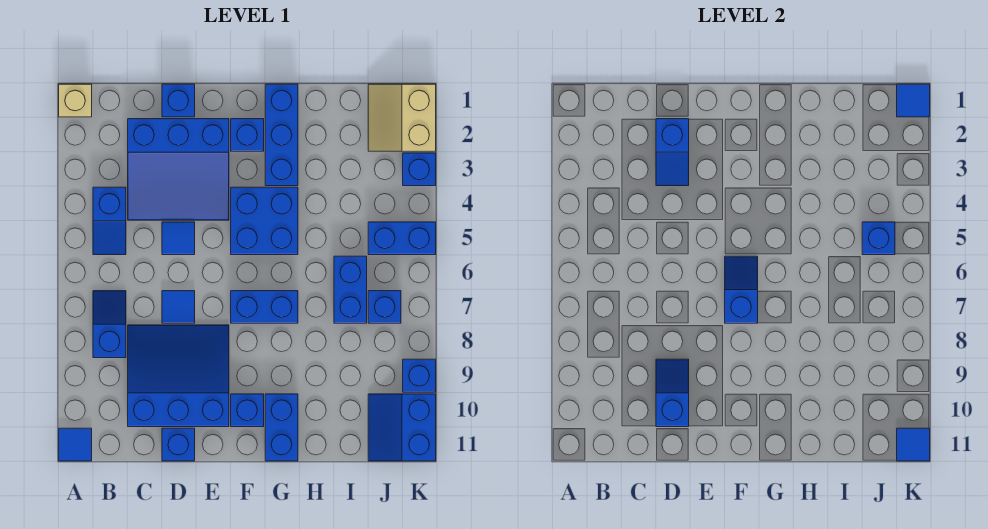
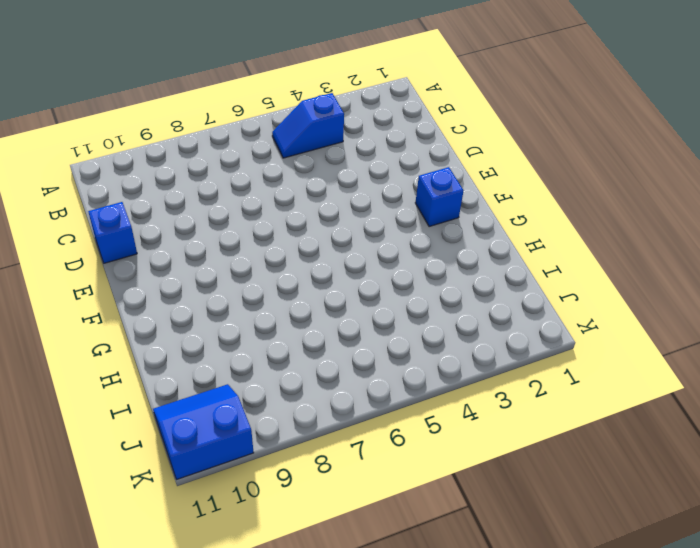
none -> tan 1x1 brick [59,84,92,117]
none -> blue 1x1 tile [59,428,92,461]
none -> blue 1x2 slope [93,291,126,358]

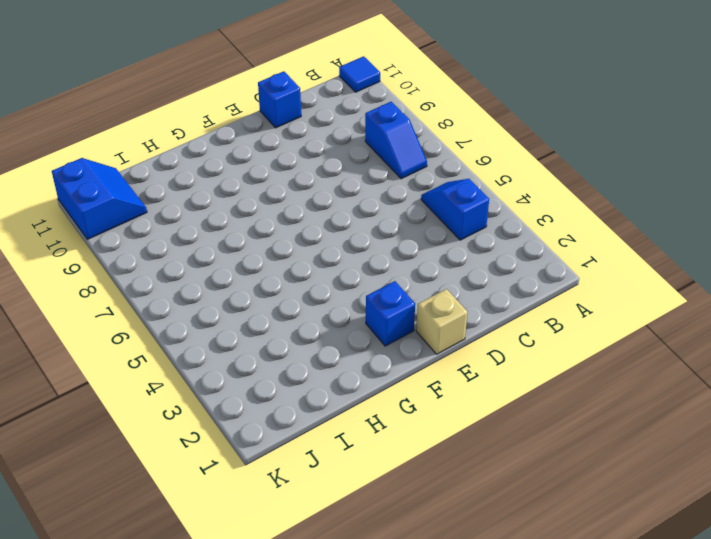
tan 1x1 brick [416,289,468,354] -> tan 1x1 brick moved to [59,84,92,117]
none -> blue 3x3 slope [128,119,229,220]
none -> blue 3x3 slope [128,325,229,427]
none -> blue 1x1 brick [162,84,195,117]

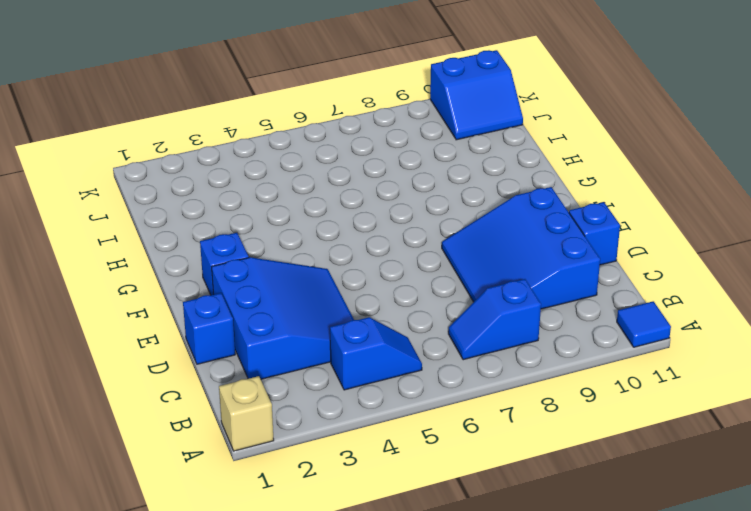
none -> blue 1x1 tile [162,222,195,255]
none -> blue 1x1 tile [162,291,195,323]
none -> blue 2x2 brick [231,187,298,255]

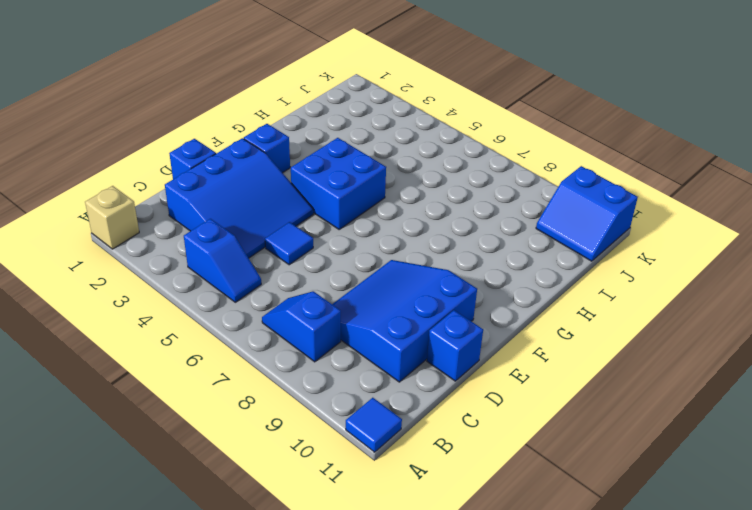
none -> blue 1x1 tile [162,291,195,323]
none -> blue 1x2 brick [231,291,298,323]
none -> blue 1x1 brick [231,394,264,427]

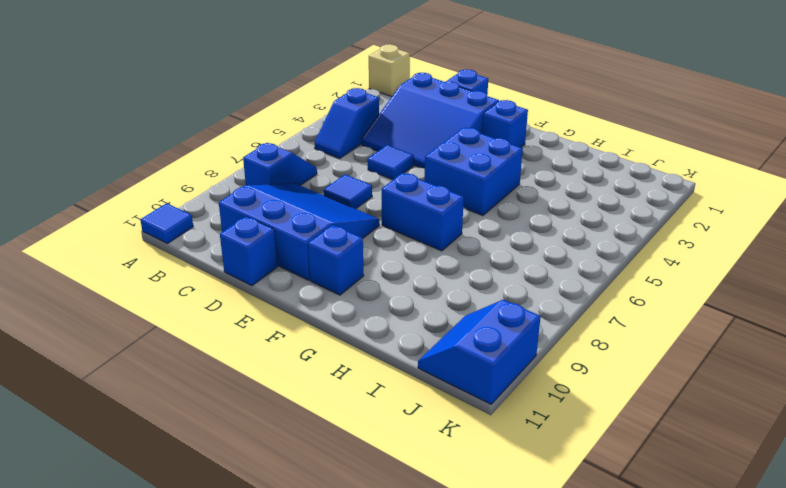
none -> blue 1x3 brick [265,84,298,186]
none -> blue 1x2 brick [265,394,298,461]
none -> blue 1x2 brick [334,256,367,323]

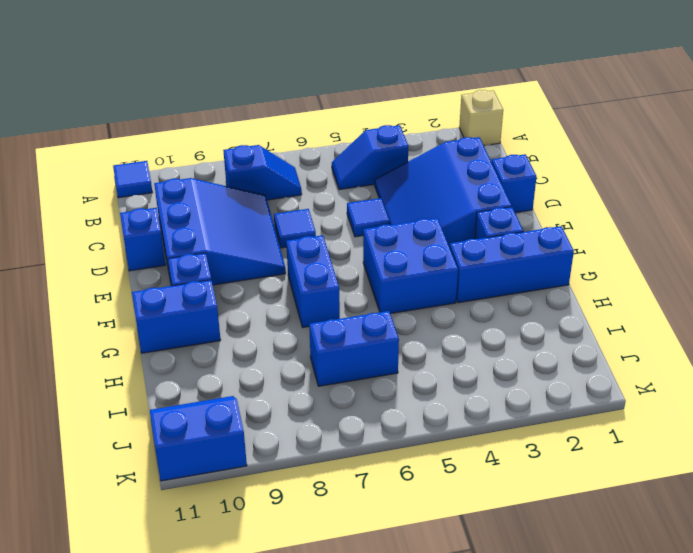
none -> tan 2x2 slope [368,84,436,151]
none -> blue 1x2 brick [368,222,436,255]
none -> blue 1x1 brick [368,291,401,323]

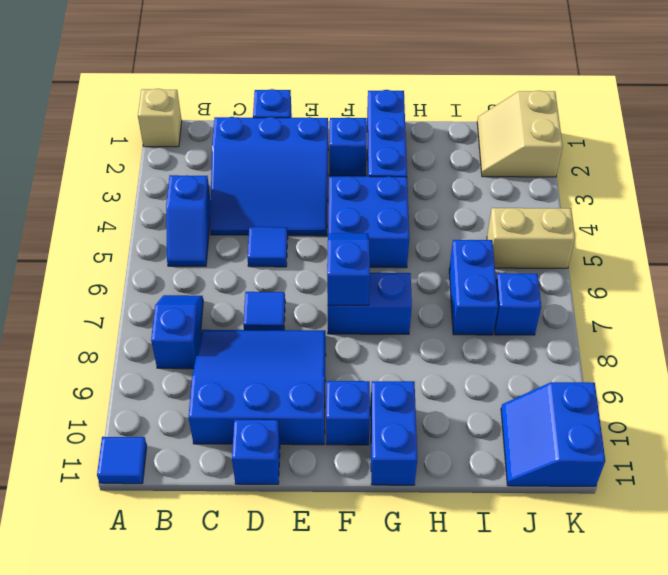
tan 1x2 brick [487,208,575,268] -> blue 1x2 brick [368,222,436,255]
none -> blue 1x1 brick [403,153,436,186]
none -> blue 1x1 brick [403,359,436,392]
none -> blue 1x2 slope [656,119,689,186]

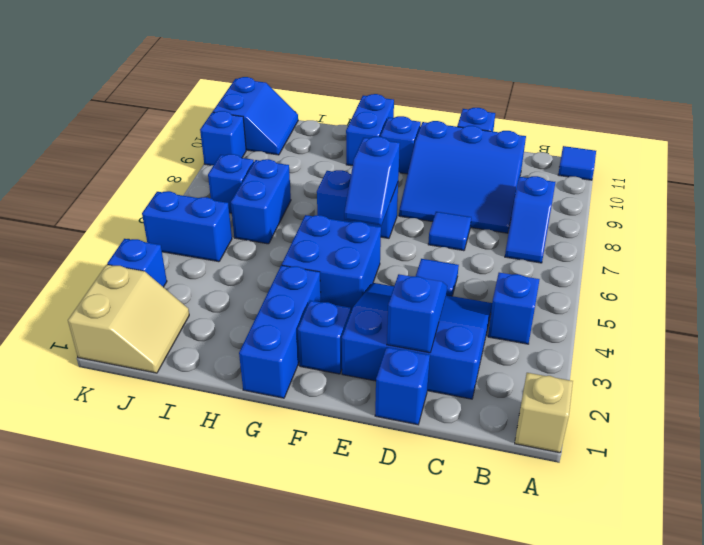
none -> blue 1x2 slope [656,359,689,427]
none -> blue 1x1 brick [862,222,895,255]
none -> blue 1x1 tile [897,84,930,117]

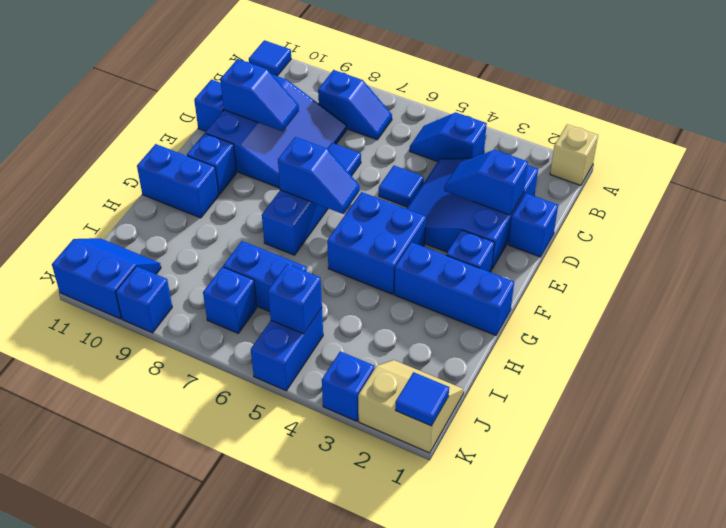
none -> blue 1x1 tile [897,428,930,461]

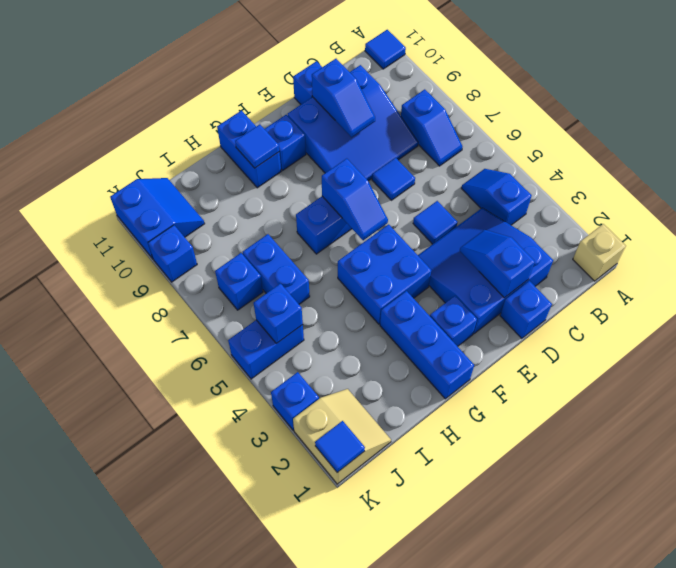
blue 1x1 tile [235,125,279,168] -> blue 1x1 tile moved to [897,428,930,461]

